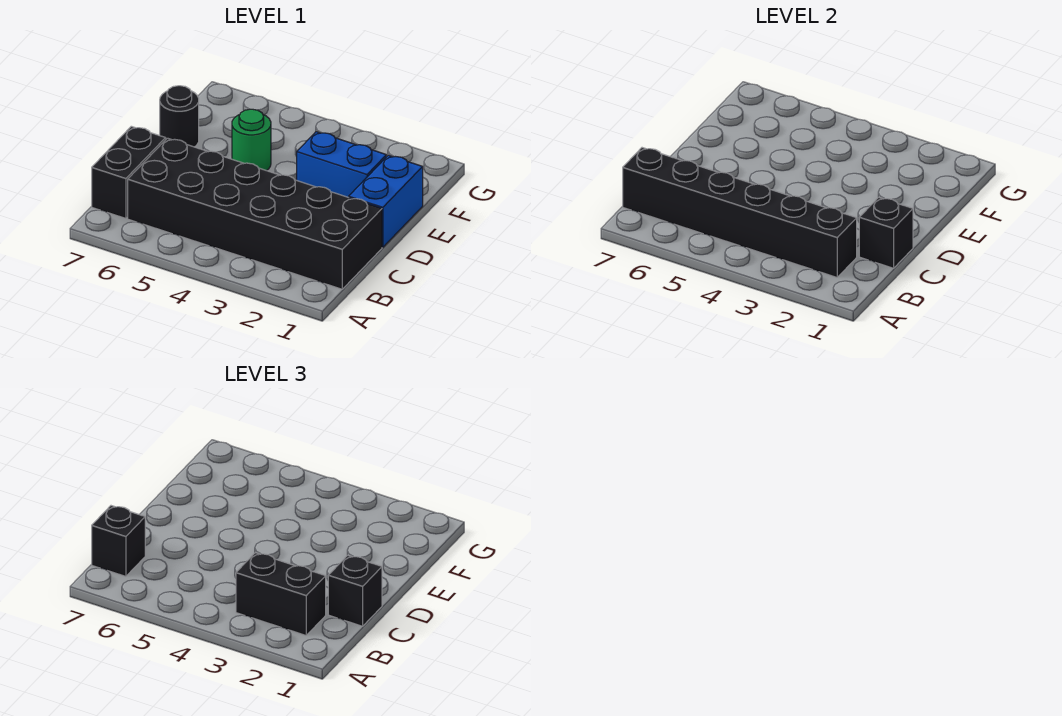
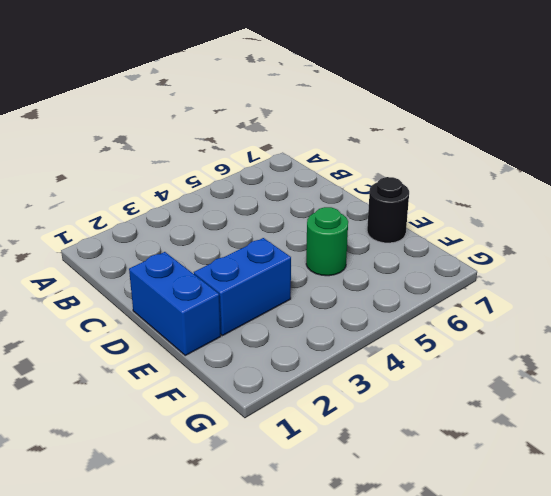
none -> black 2x6 brick [128,138,382,289]
none -> black 1x2 brick [92,126,166,218]

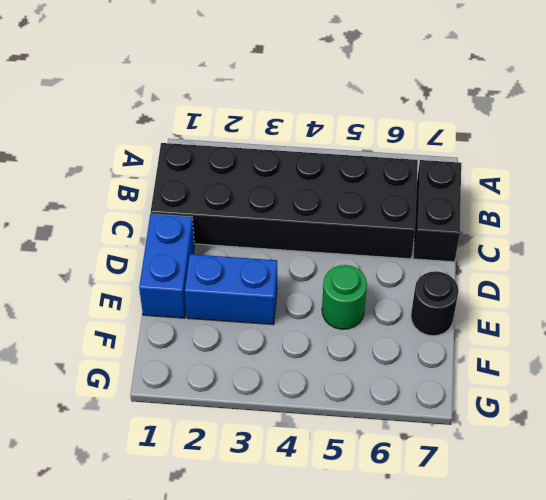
none -> black 1x6 brick [623,148,857,277]
none -> black 1x1 brick [859,197,913,268]

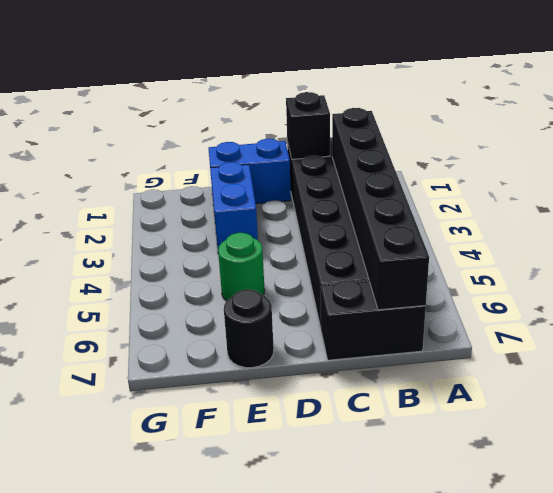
none -> black 1x2 brick [236,553,326,635]
none -> black 1x1 brick [92,506,145,576]

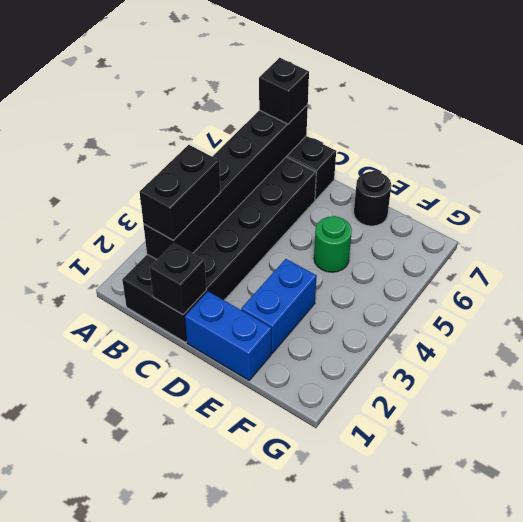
none -> black 1x1 brick [328,555,382,626]

